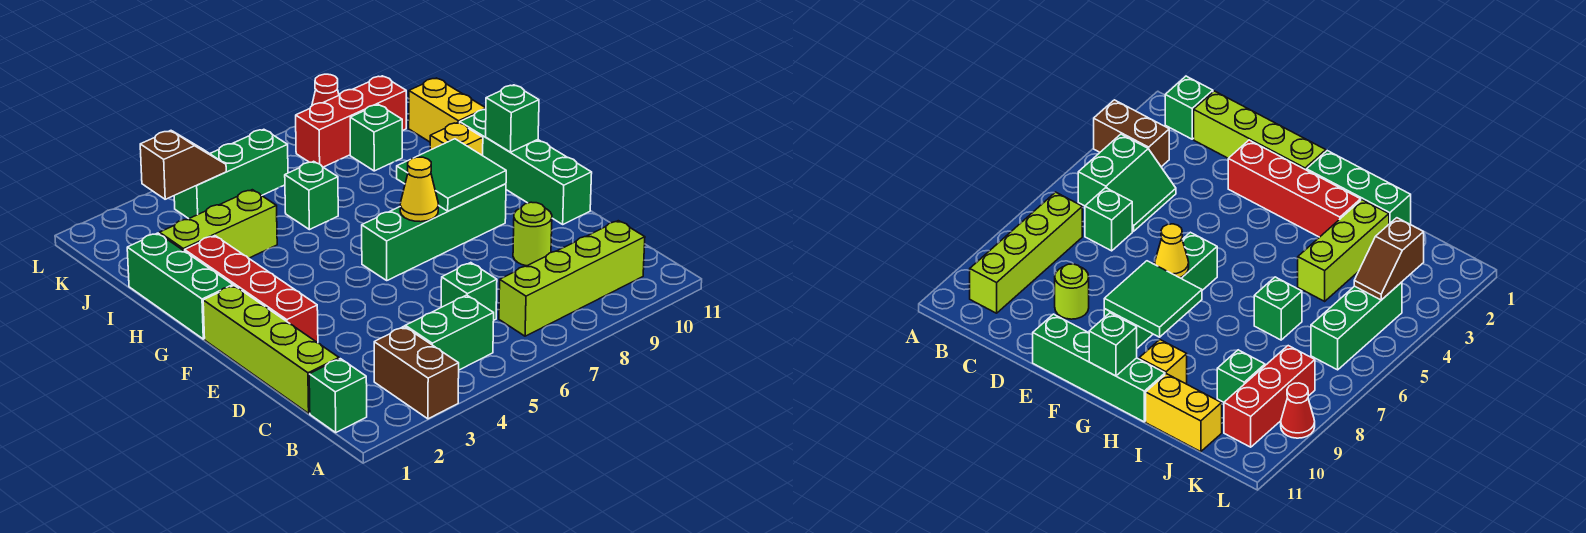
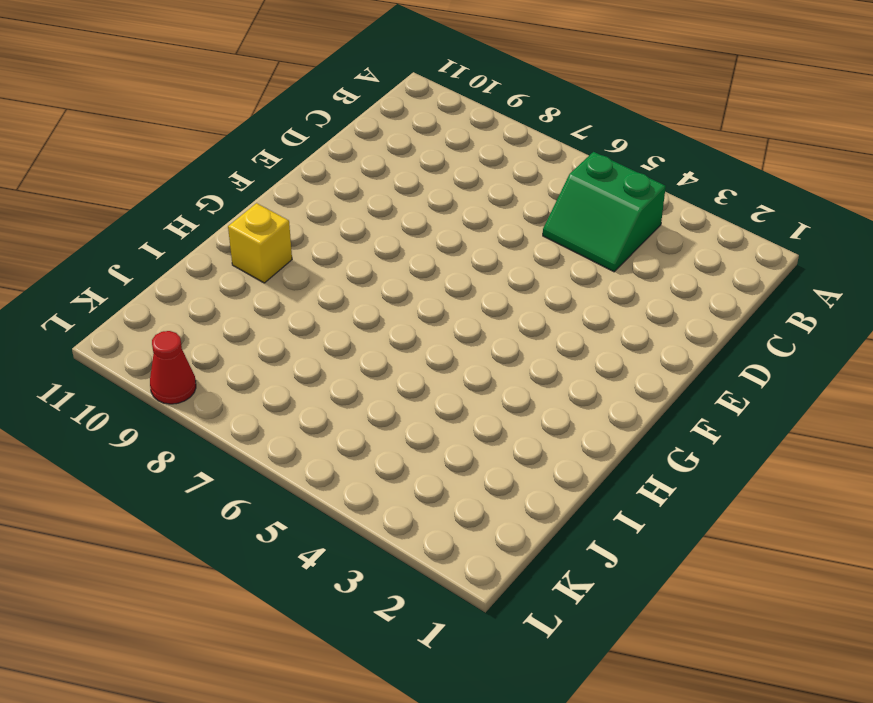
none -> brown 1x2 brick [374,327,459,419]
none -> green 1x1 brick [309,359,367,432]
none -> lime 1x4 brick [499,221,645,336]

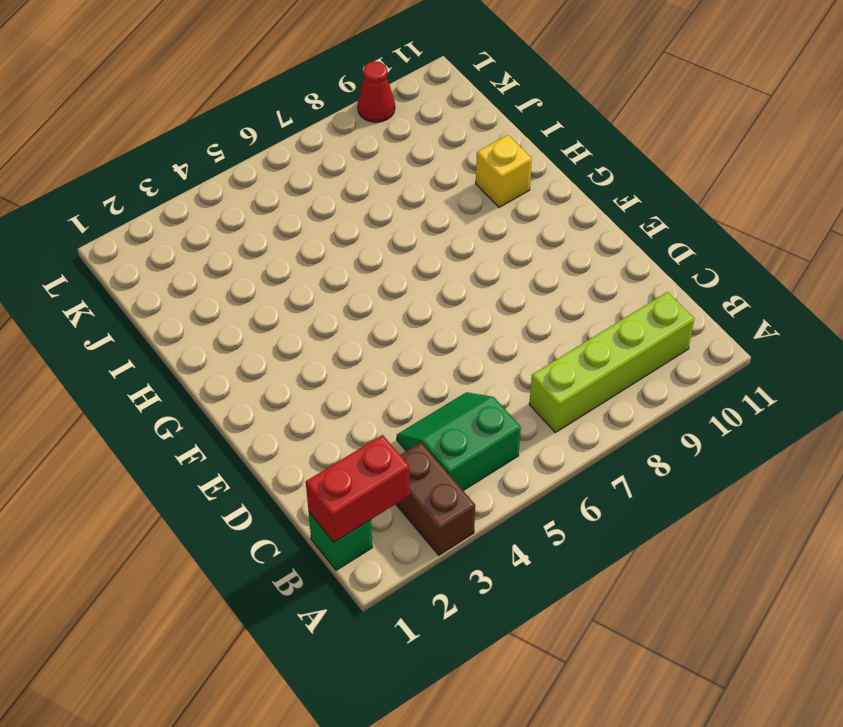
red 1x2 brick [306,435,410,542] -> none
none -> lime 1x4 brick [203,286,339,413]
none -> green 1x1 brick [441,263,497,320]
none -> lime 1x1 round brick [513,202,552,266]

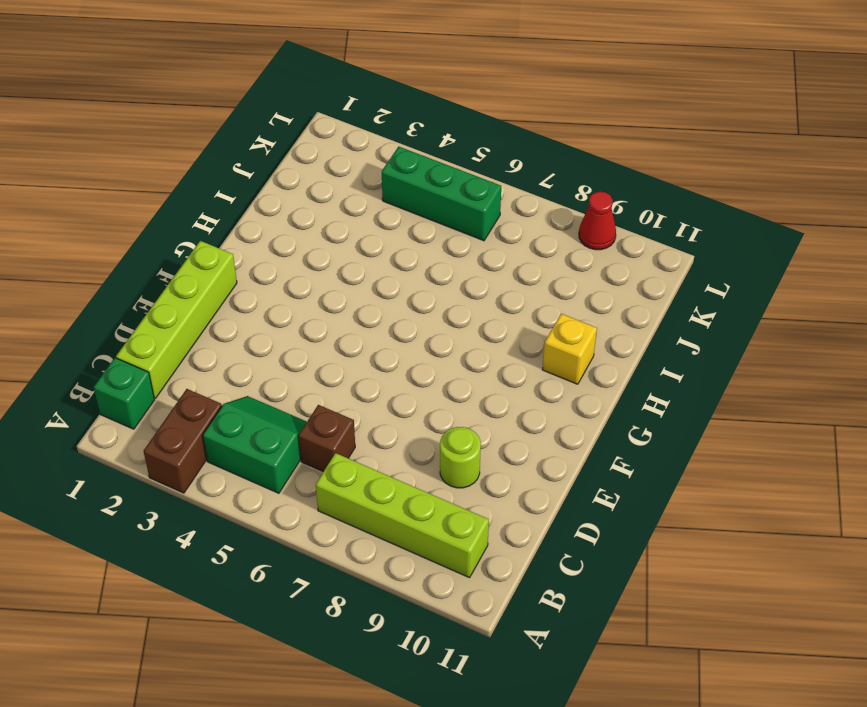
brown 1x1 brick [299,405,355,472] -> green 1x1 brick [441,263,497,320]
none -> red 1x4 brick [185,236,318,343]
none -> green 1x4 brick [460,110,592,224]
none -> green 1x4 brick [362,184,506,280]

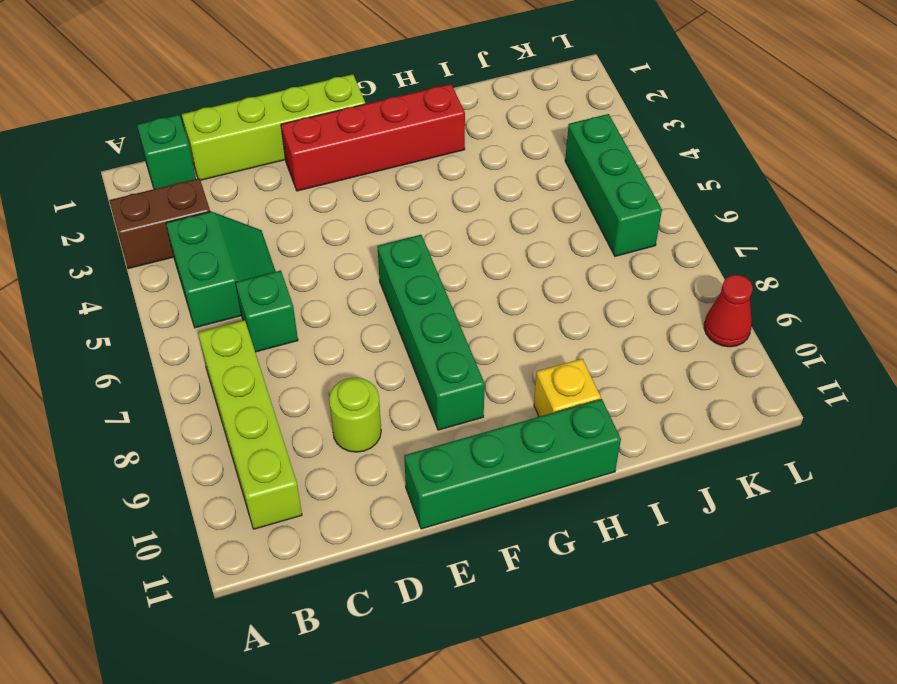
none -> green 1x3 brick [127,233,233,339]
none -> lime 1x3 brick [160,190,277,258]
none -> green 1x1 brick [285,161,338,230]

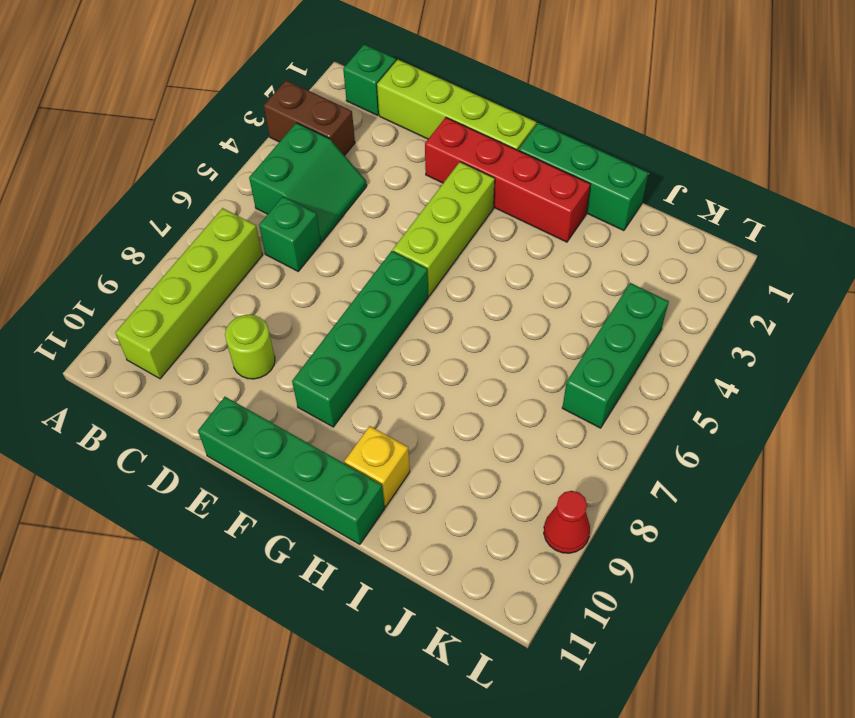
lime 1x3 brick [393,162,495,296] -> lime 1x3 brick moved to [160,190,277,258]
none -> green 1x1 brick [285,161,338,230]
none -> yellow 1x2 brick [409,78,486,142]
none -> green 1x1 brick [350,105,402,171]

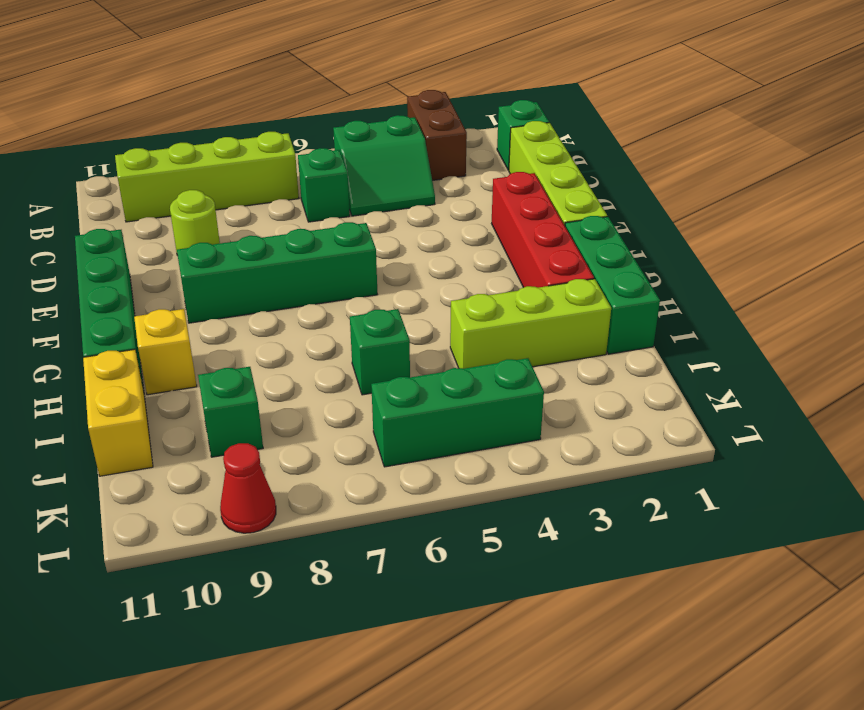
none -> red 1x3 brick [296,76,406,167]
none -> yellow 1x1 cone [400,157,438,222]
none -> green 2x2 tile [397,139,506,211]

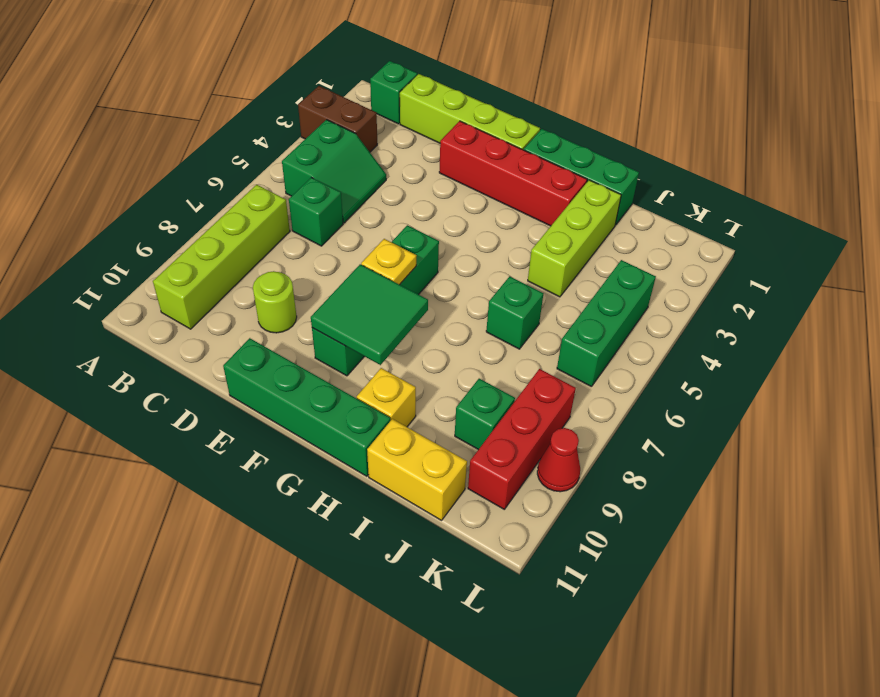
yellow 1x1 plate [361,239,417,285] -> yellow 1x1 cone [400,157,438,222]
none -> green 1x1 brick [486,85,539,152]
none -> brown 1x2 slope [140,131,226,199]

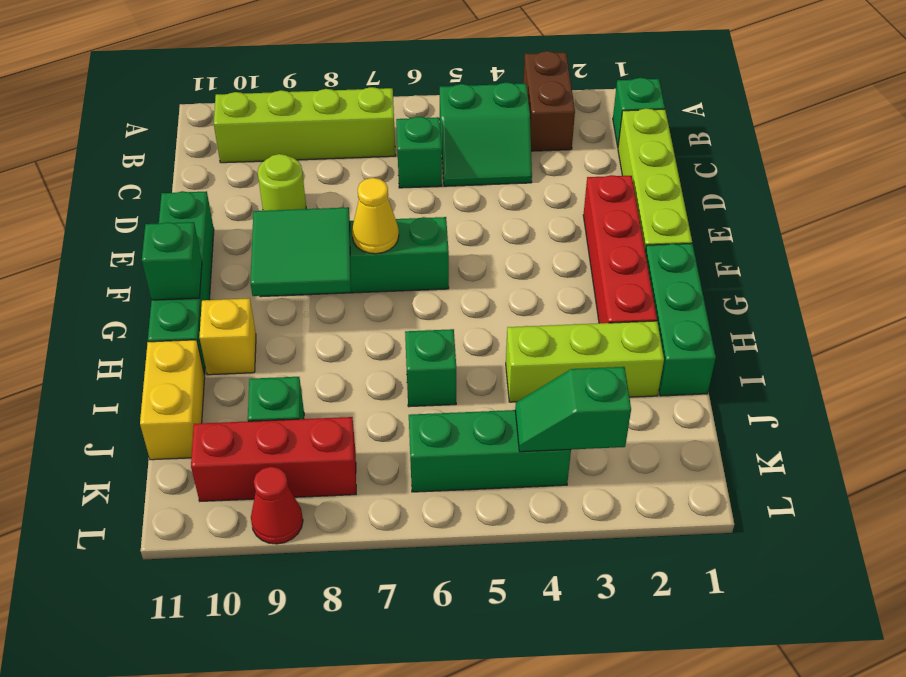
green 1x2 slope [515,367,631,452] -> brown 1x2 slope [140,131,226,199]

